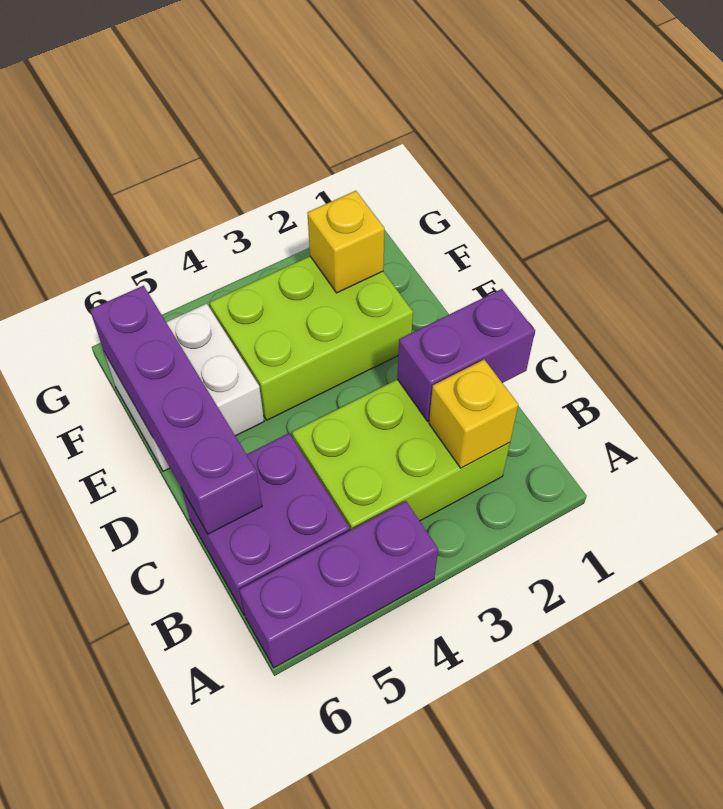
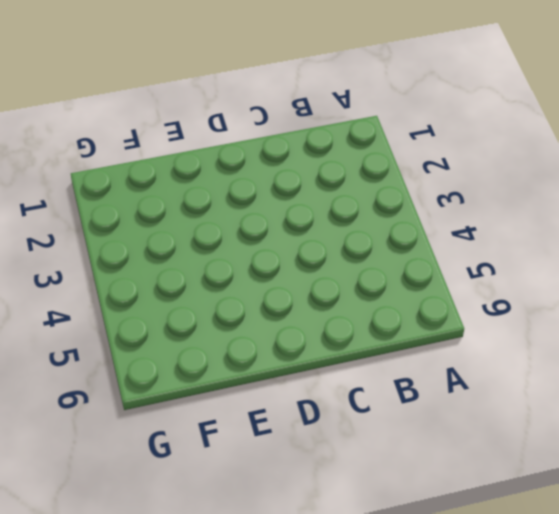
none -> purple 1x3 brick [239,501,438,668]
none -> lime 2x3 brick [292,379,510,530]

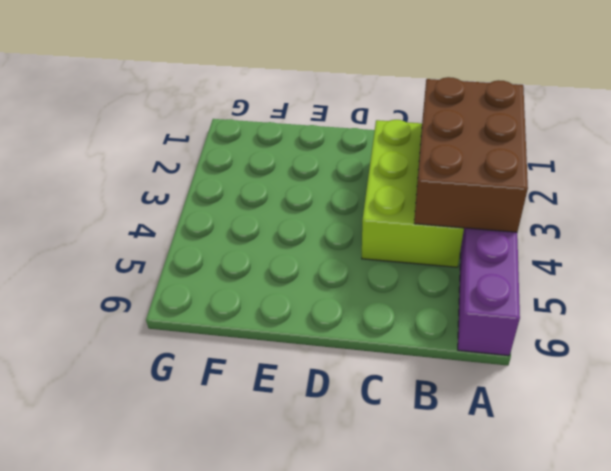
brown 2x3 brick [414,77,528,232] -> yellow 1x1 brick [429,360,518,468]
none -> purple 2x2 brick [181,433,350,615]
none -> lime 2x3 brick [209,256,413,420]

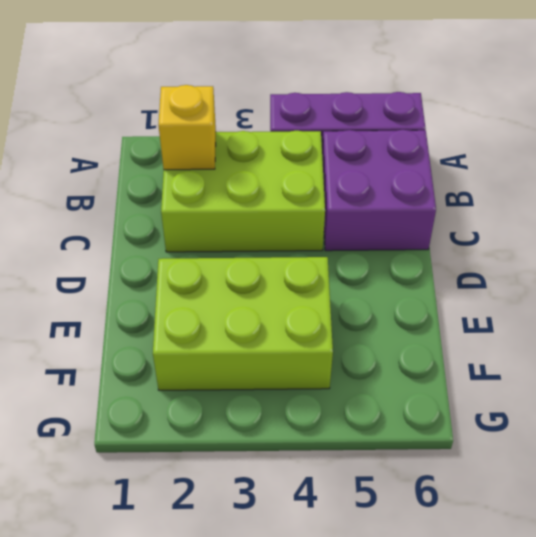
none -> white 2x2 brick [104,304,264,471]
none -> purple 1x2 brick [397,289,535,421]

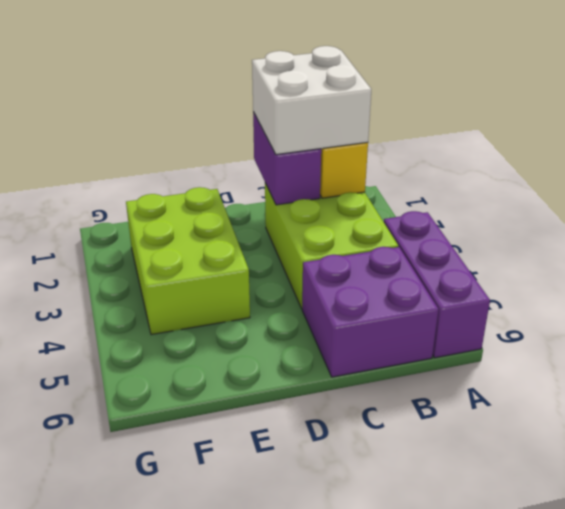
white 2x2 brick [252,46,371,155] -> white 2x2 brick moved to [104,304,264,471]
none -> purple 1x4 brick [90,286,262,534]
none -> yellow 1x1 brick [308,191,384,293]

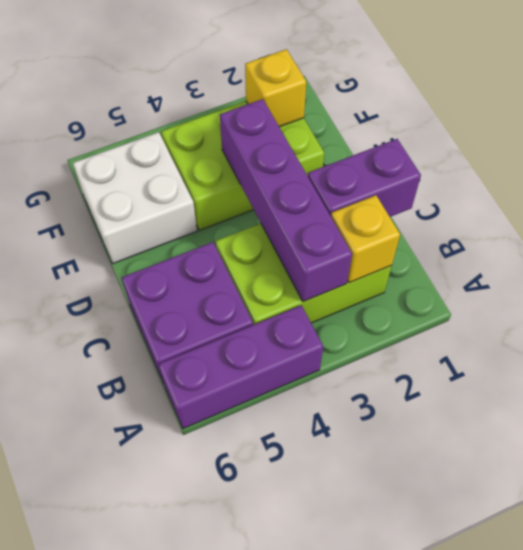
purple 1x4 brick [220,99,352,302] -> purple 1x4 brick moved to [90,286,262,534]

